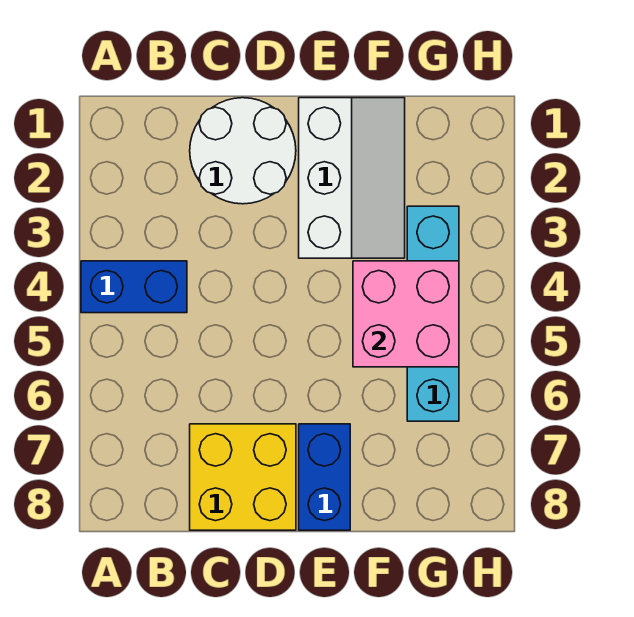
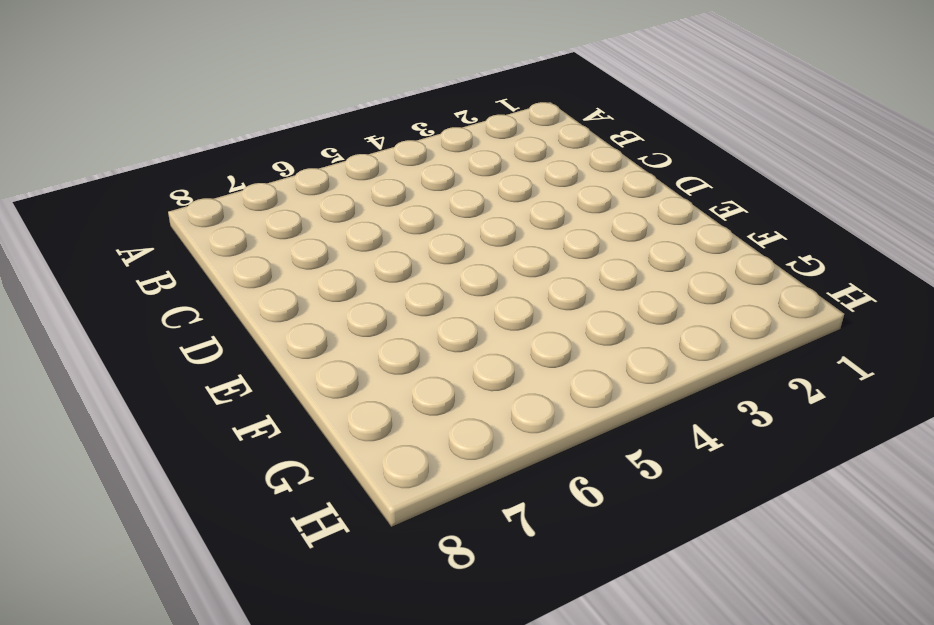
none -> blue 1x2 brick [81,261,187,313]
none -> white 2x2 round brick [190,98,296,204]

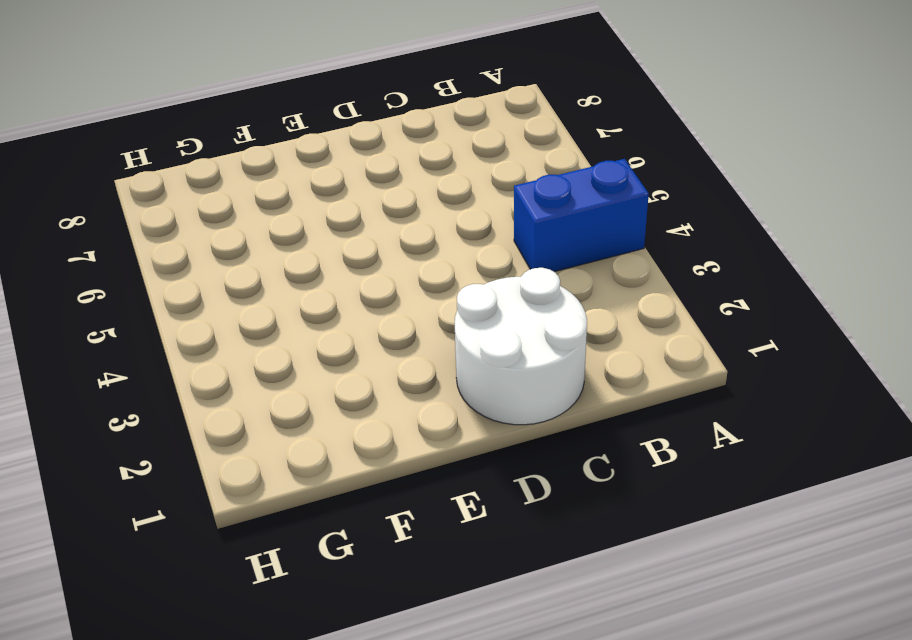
none -> yellow 2x2 brick [190,424,296,530]
none -> white 2x3 slope [299,98,405,258]

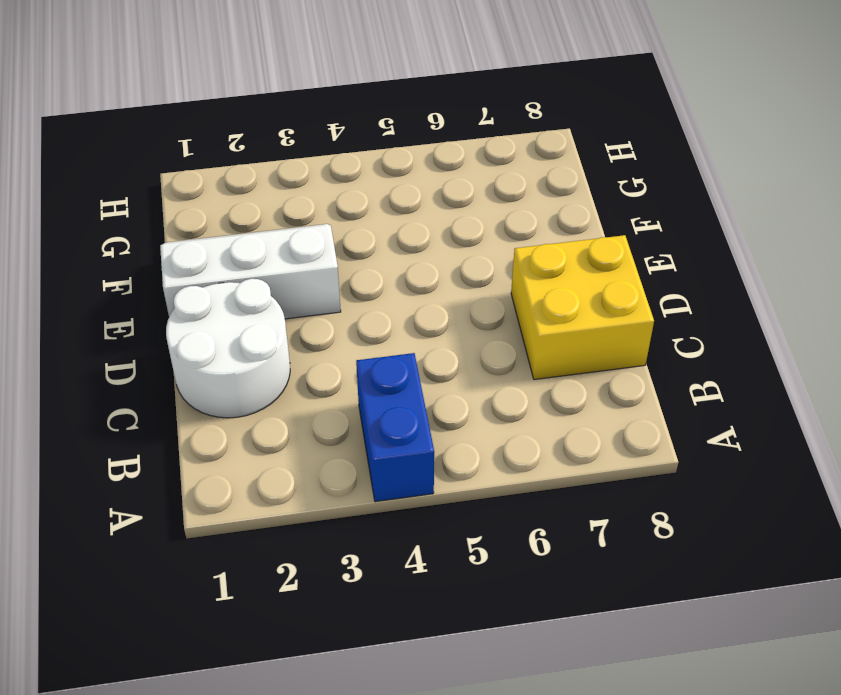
none -> blue 1x2 brick [299,424,350,530]
none -> cyan 1x4 brick [407,206,459,421]

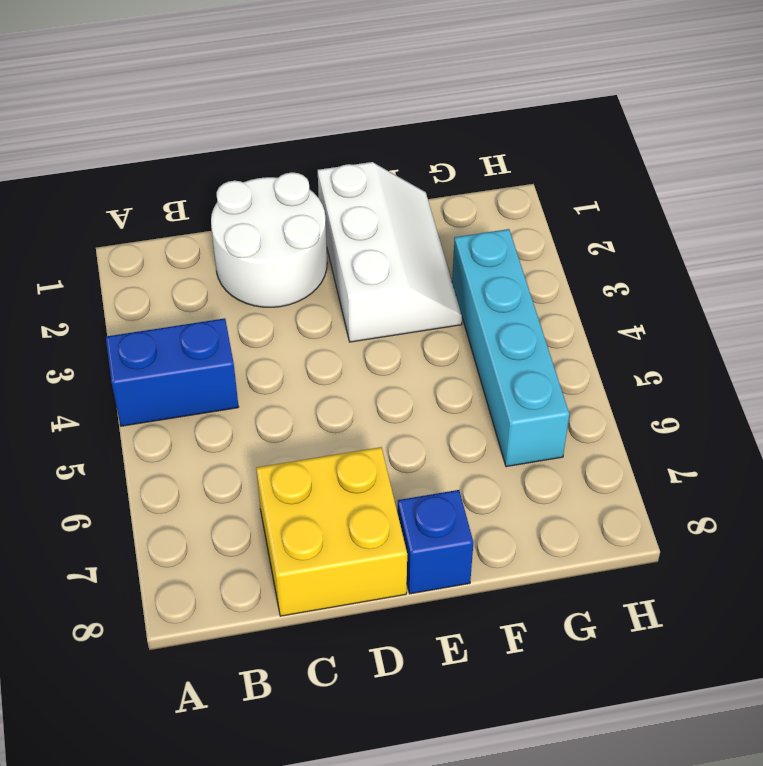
blue 1x1 brick [397,490,473,594] -> blue 1x2 brick [299,424,350,530]
none -> pink 2x2 brick [353,261,459,367]

